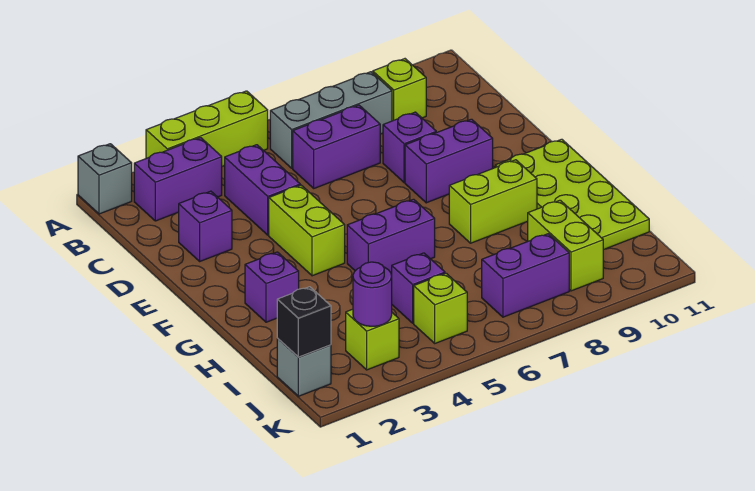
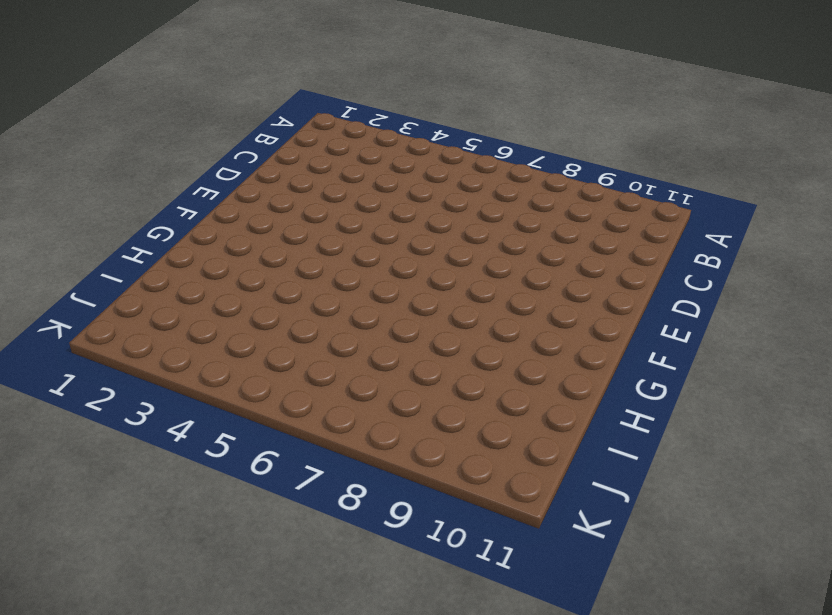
none -> grey 1x1 brick [78,144,132,214]
none -> lime 1x3 brick [146,91,268,166]
none -> purple 1x2 brick [134,138,222,221]

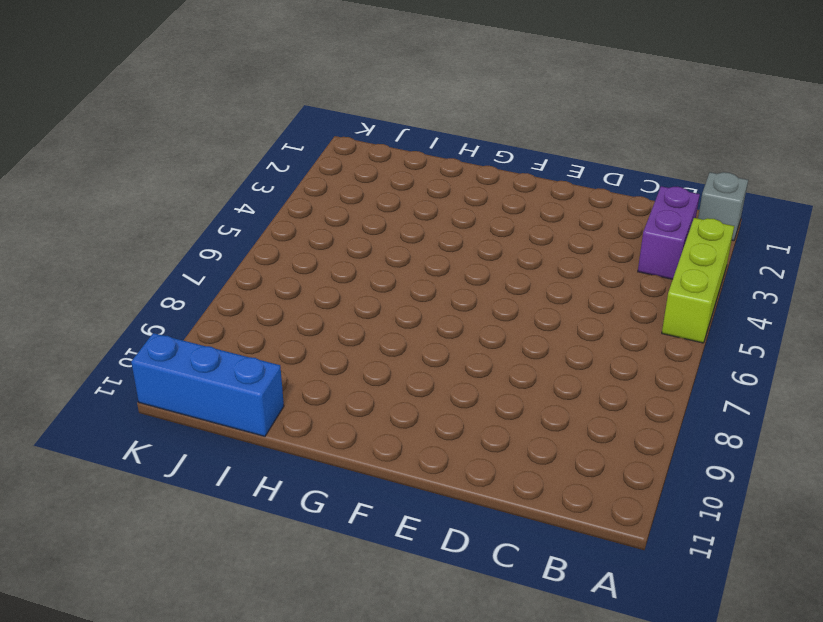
blue 1x3 brick [131,333,284,436] -> lime 2x4 plate [495,139,649,250]
none -> grey 1x3 brick [270,72,392,168]
none -> lime 1x1 brick [373,59,426,121]
none -> purple 1x2 brick [225,145,300,235]

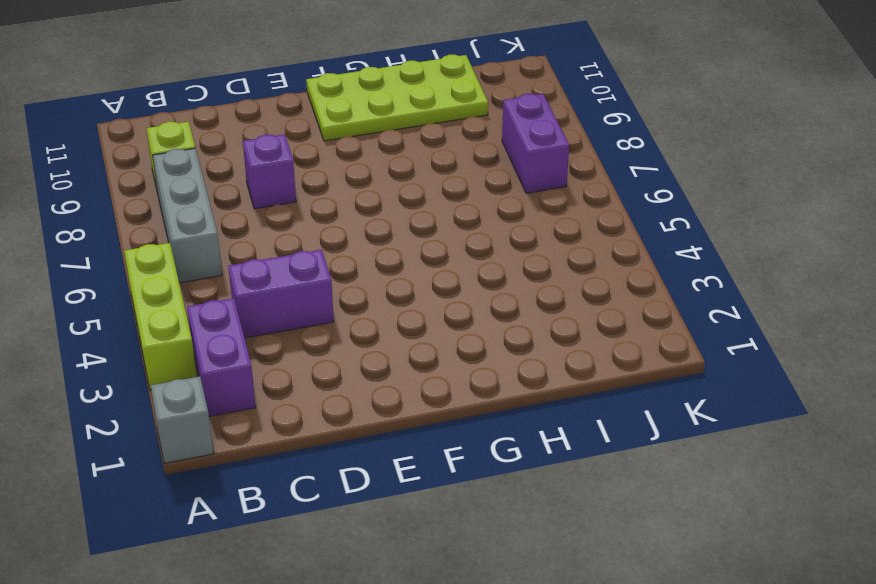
none -> purple 1x2 brick [293,105,380,188]
none -> purple 1x1 brick [178,191,232,261]
none -> lime 1x2 brick [269,185,345,276]

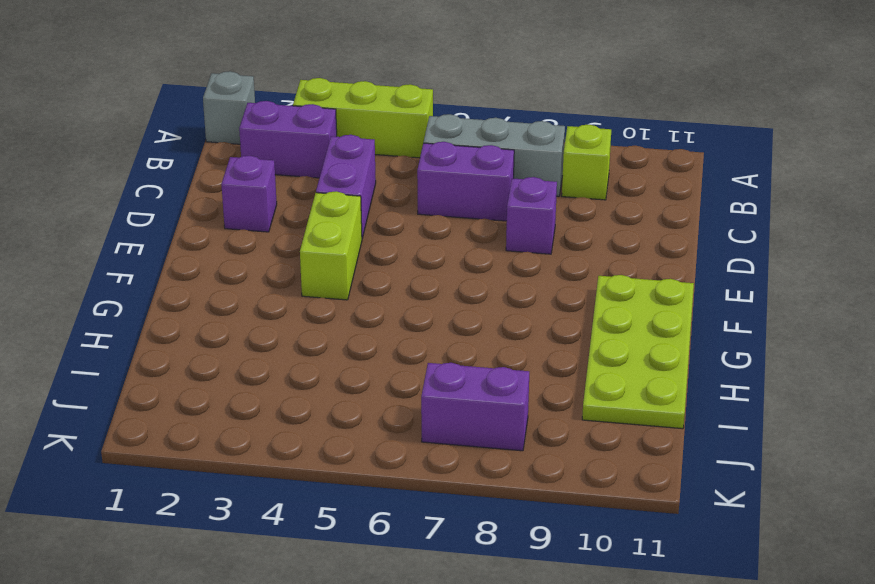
none -> purple 1x2 brick [405,119,493,203]
none -> purple 1x1 brick [245,252,299,322]
none -> purple 1x2 brick [347,199,435,274]

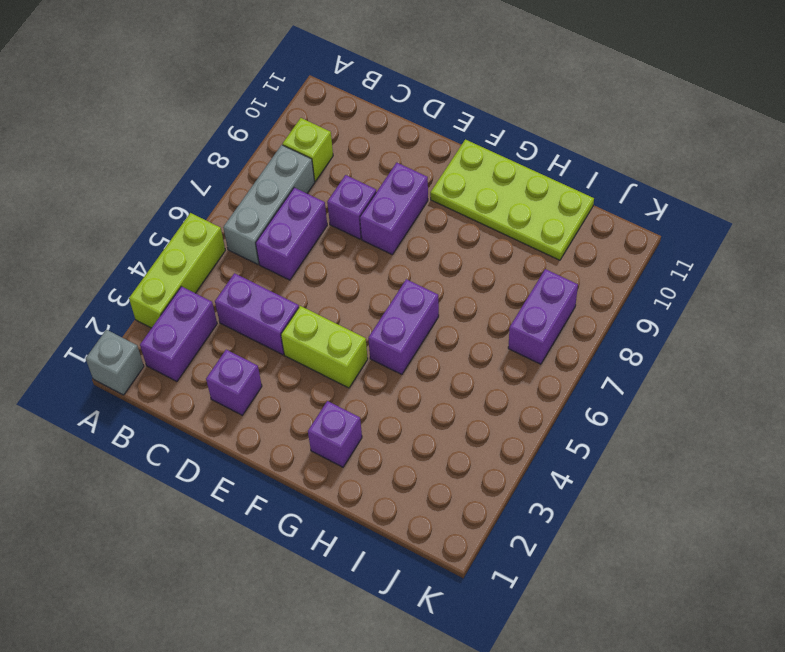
none -> lime 1x2 brick [449,160,537,243]
none -> purple 1x1 brick [391,253,445,323]
none -> lime 1x2 brick [527,200,603,291]

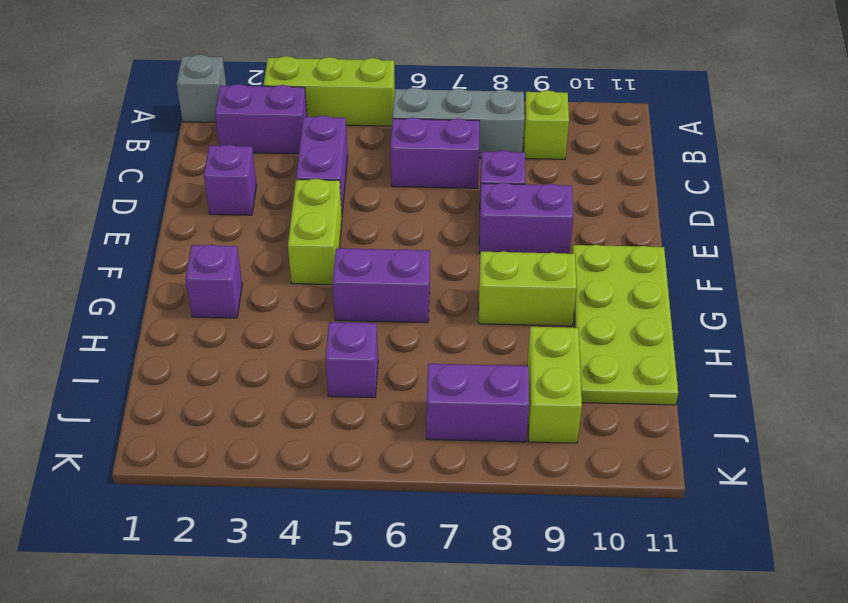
none -> grey 1x1 brick [277,339,331,396]
none -> lime 1x1 brick [346,309,399,370]
none -> lime 1x1 brick [414,273,467,343]

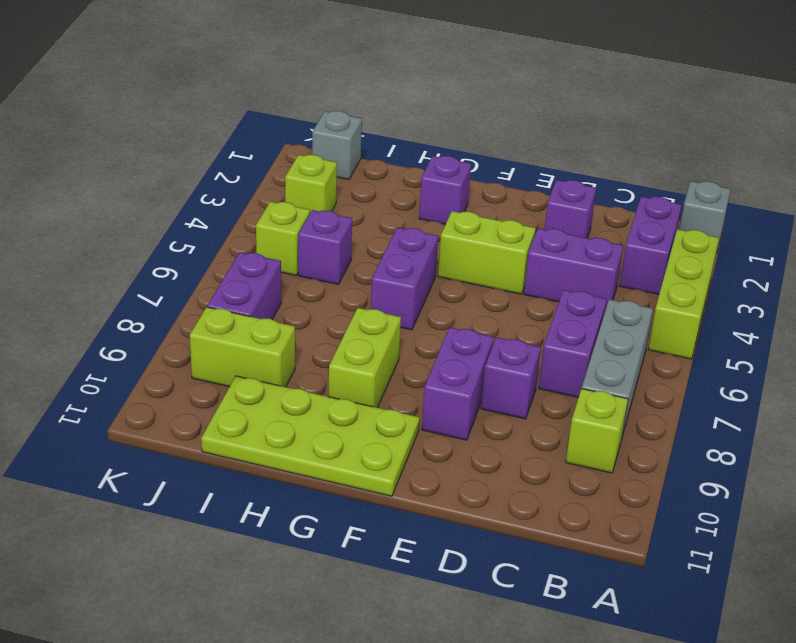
none -> black 1x1 brick [277,287,331,357]
none -> purple 1x1 round brick [353,262,392,326]

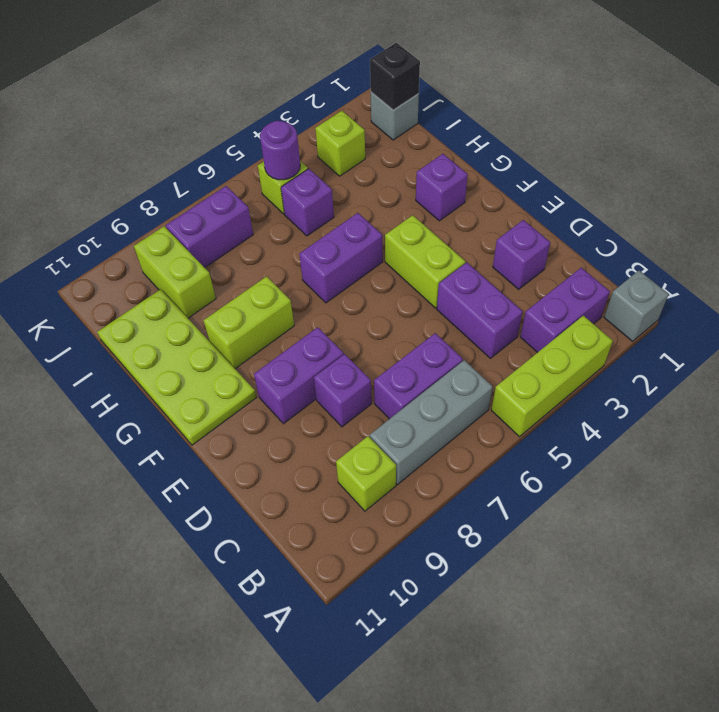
purple 1x1 round brick [260,121,300,180] -> purple 1x1 round brick moved to [353,262,392,326]

